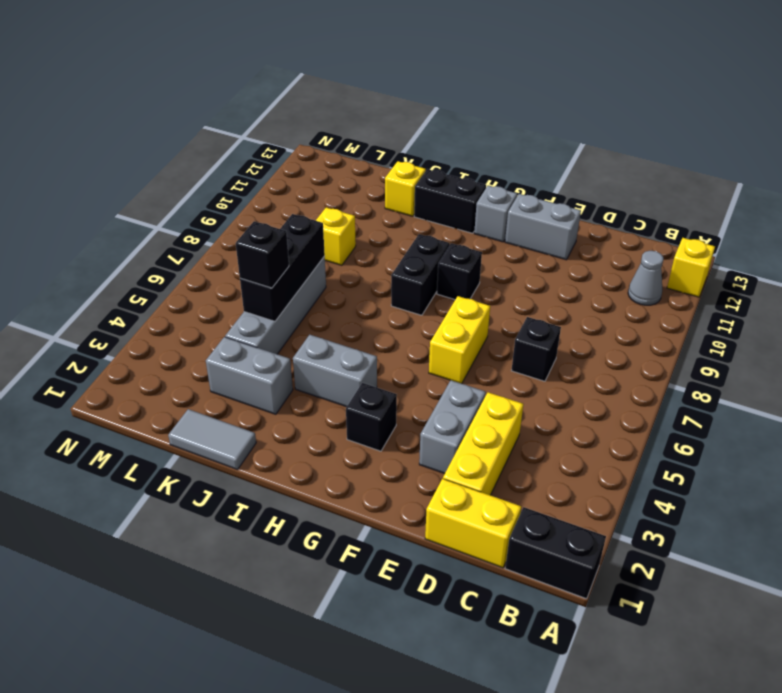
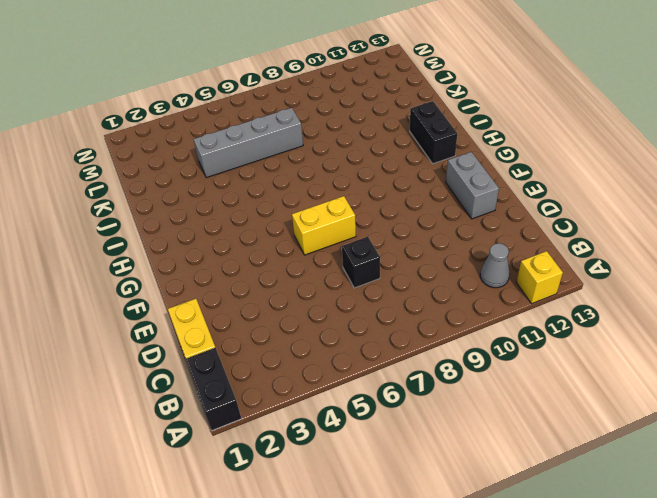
none -> yellow 1x3 brick [443,392,523,495]
none -> grey 1x2 brick [419,380,486,474]
none -> black 1x1 brick [346,383,397,451]

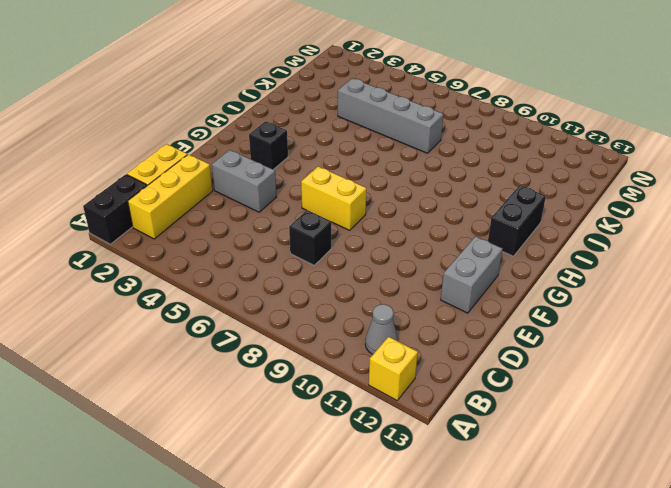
yellow 1x3 brick [128,154,213,239] -> yellow 1x3 brick turned to [443,392,523,495]
none -> black 1x1 brick [437,243,482,300]
none -> grey 1x1 brick [474,186,517,242]
none -> grey 1x2 brick [293,335,377,407]

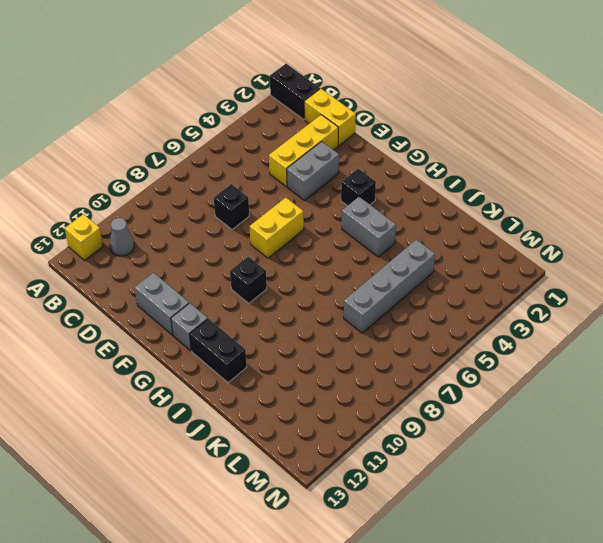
none -> black 1x2 brick [391,234,449,315]
none -> grey 1x2 tile [168,409,256,470]
none -> grey 1x2 brick [206,337,293,414]

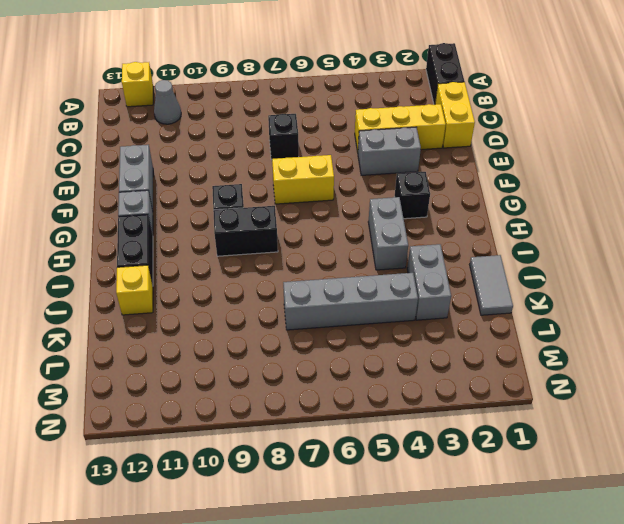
none -> yellow 1x1 brick [316,208,356,265]
none -> black 1x3 brick [240,214,325,321]
none -> black 1x1 brick [236,222,289,288]

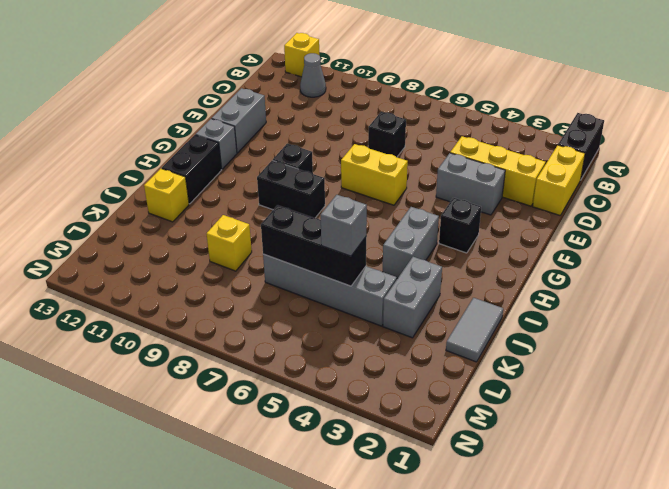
grey 1x1 brick [321,195,367,256] -> black 1x1 brick [236,222,289,288]

